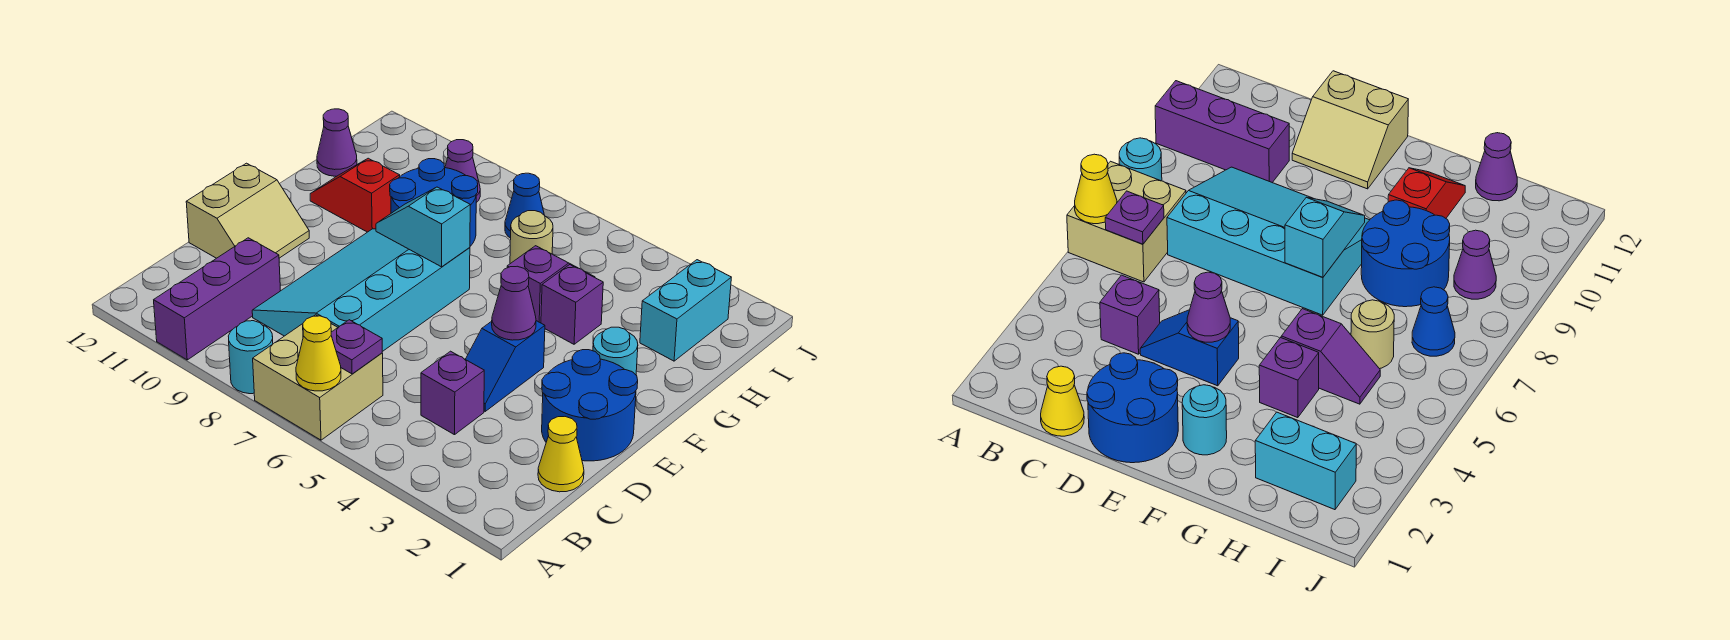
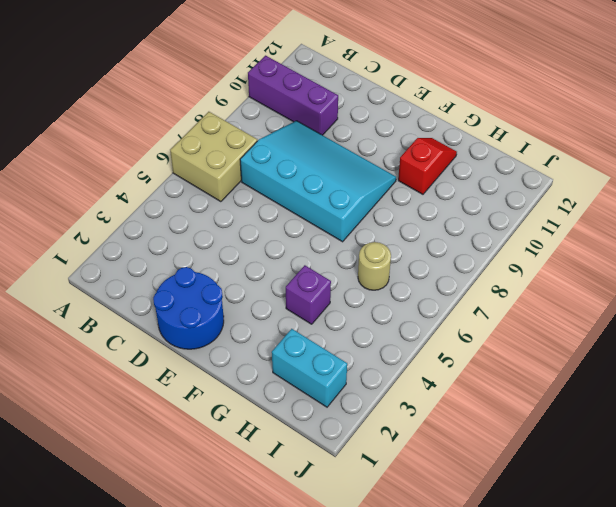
none -> cyan 1x1 round brick [228,321,273,394]
none -> yellow 1x1 cone [538,417,584,492]
none -> purple 1x1 brick [421,351,484,435]

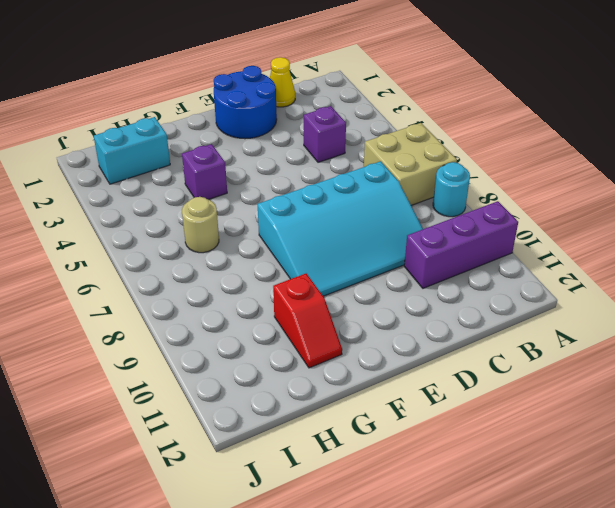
none -> blue 1x2 slope [465,321,545,411]
none -> tan 2x2 slope [186,163,309,258]
none -> cyan 1x1 round brick [593,327,638,375]

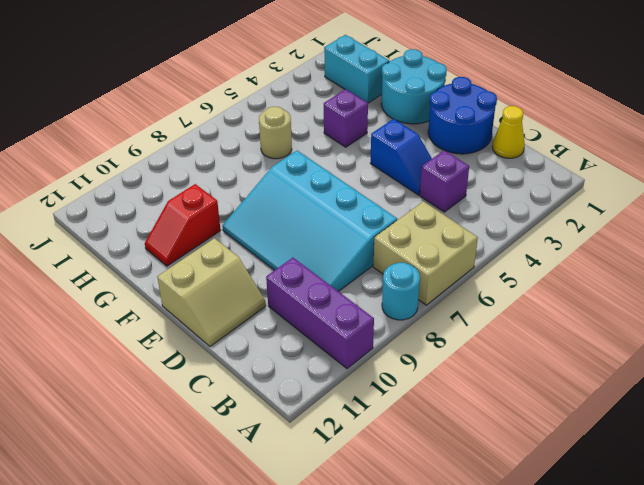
tan 2x2 slope [157,238,266,346] -> tan 2x2 slope turned to [186,163,309,258]
cyan 2x2 round brick [381,49,447,124] -> cyan 1x1 round brick [593,327,638,375]
none -> purple 1x2 slope [507,246,594,323]
none -> blue 2x2 round brick [390,159,478,246]
none -> purple 1x1 cone [317,109,357,176]

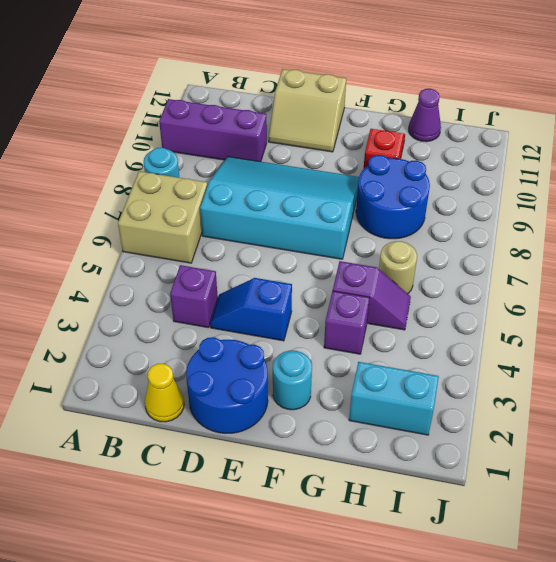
none -> blue 1x1 cone [505,173,544,238]
none -> purple 1x1 cone [445,140,480,203]
none -> yellow 1x1 cone [296,316,341,391]

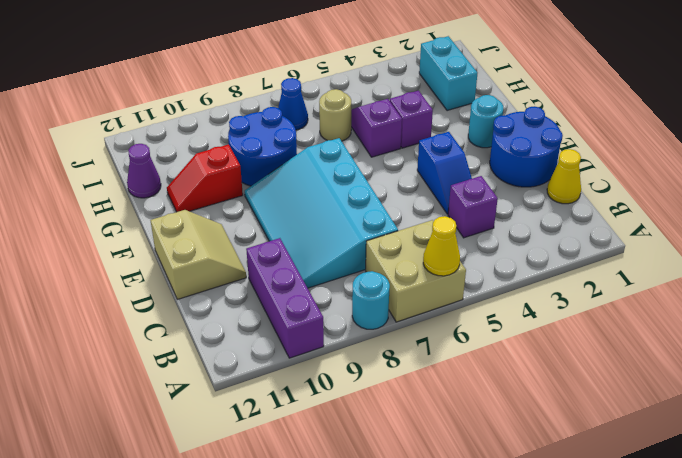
none -> purple 1x1 cone [445,140,480,203]
none -> purple 1x1 plate [331,320,382,374]
none -> purple 1x1 cone [492,266,536,340]

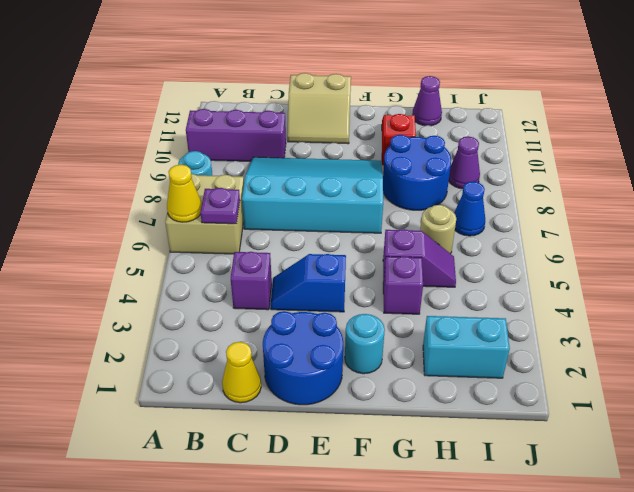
none -> purple 1x1 cone [492,266,536,340]
none -> cyan 1x2 slope [376,187,470,267]

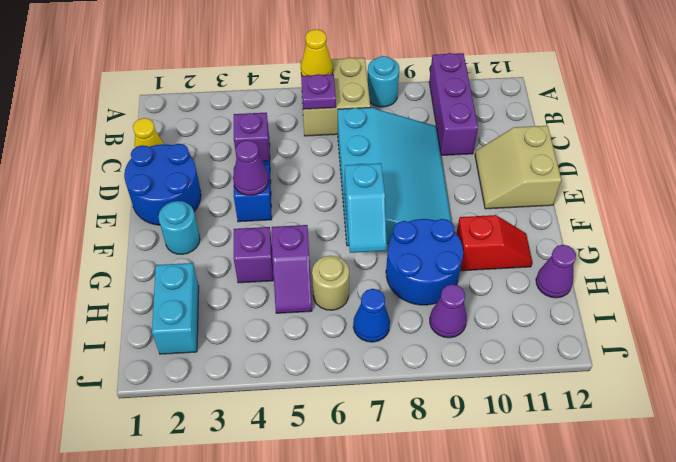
cyan 1x2 slope [345,163,387,253] -> cyan 1x2 slope turned to [376,187,470,267]

